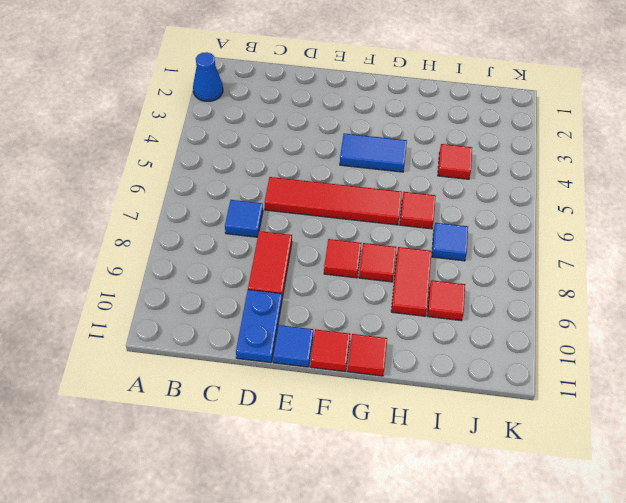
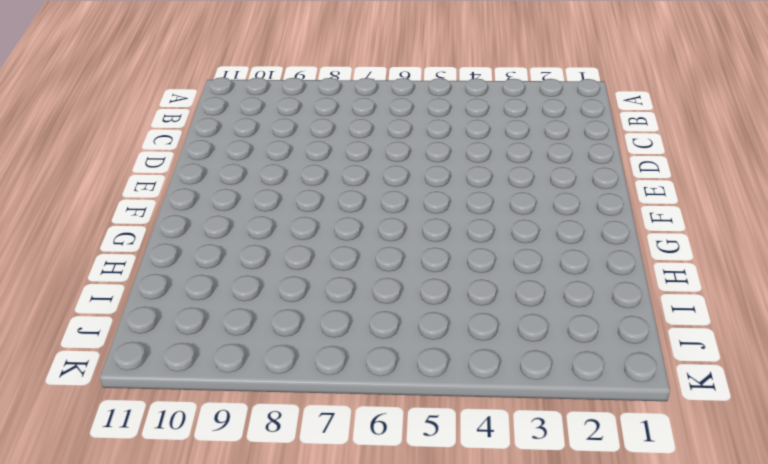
none -> blue 1x1 cone [193,52,223,101]
none -> blue 1x1 tile [225,200,263,237]
none -> red 1x4 tile [265,177,402,225]

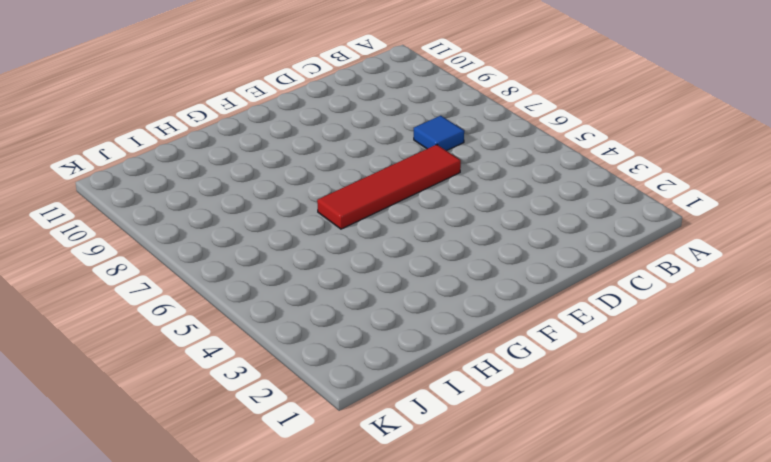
none -> blue 1x1 cone [193,52,223,101]
none -> red 1x2 tile [248,231,292,298]
none -> blue 1x2 plate [236,290,282,363]

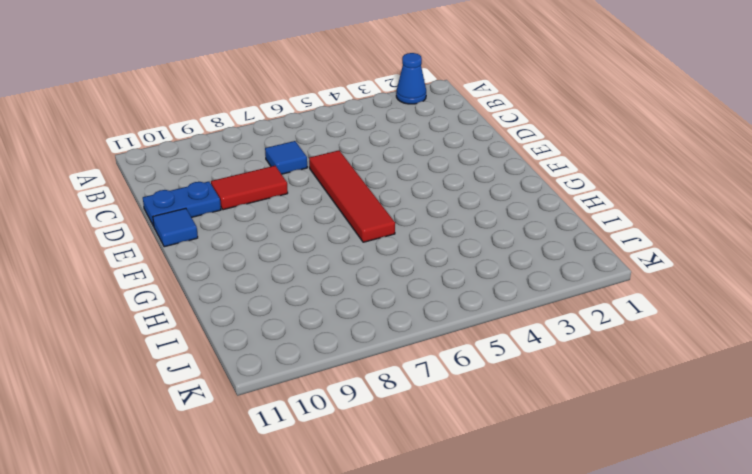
none -> blue 1x2 tile [340,133,407,172]
none -> red 1x1 tile [324,239,361,278]
none -> red 1x1 tile [310,329,350,372]

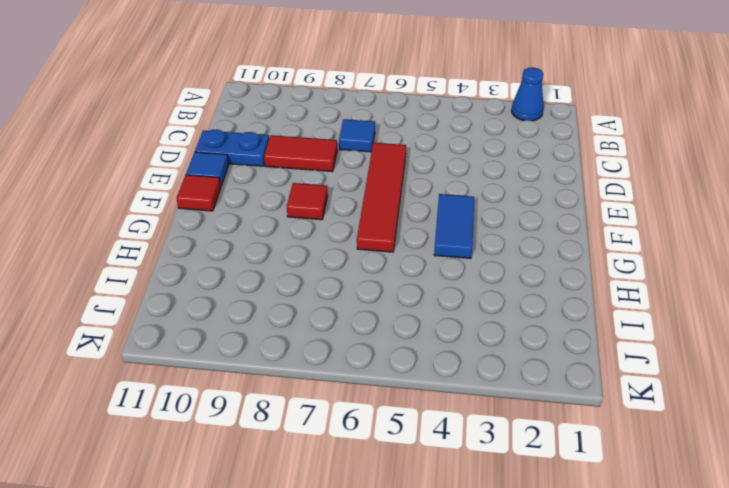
none -> red 1x1 tile [359,243,396,282]
none -> red 1x1 tile [348,334,387,376]
none -> red 1x1 tile [400,192,436,229]

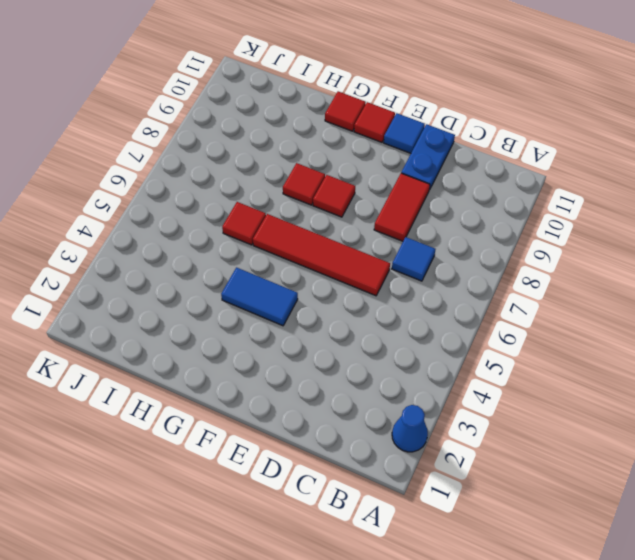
none -> red 1x2 tile [391,247,431,316]
none -> red 1x1 tile [438,144,472,179]
none -> blue 1x1 tile [432,223,468,261]

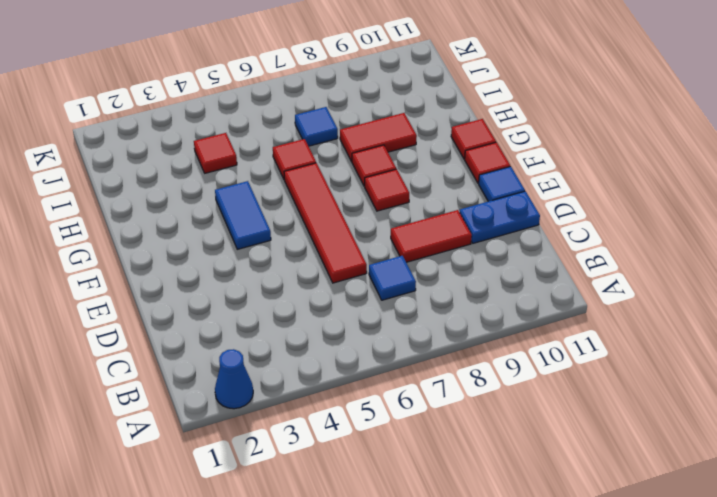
none -> red 1x1 tile [427,280,465,321]

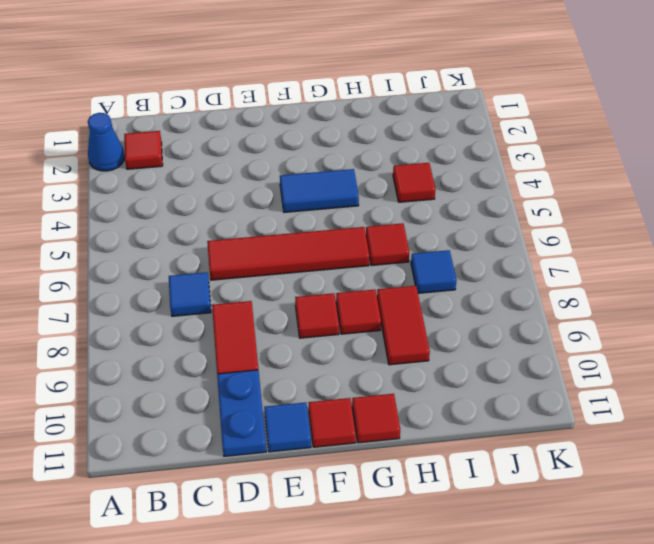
red 1x1 tile [124,131,163,169] -> red 1x1 tile moved to [427,280,465,321]

